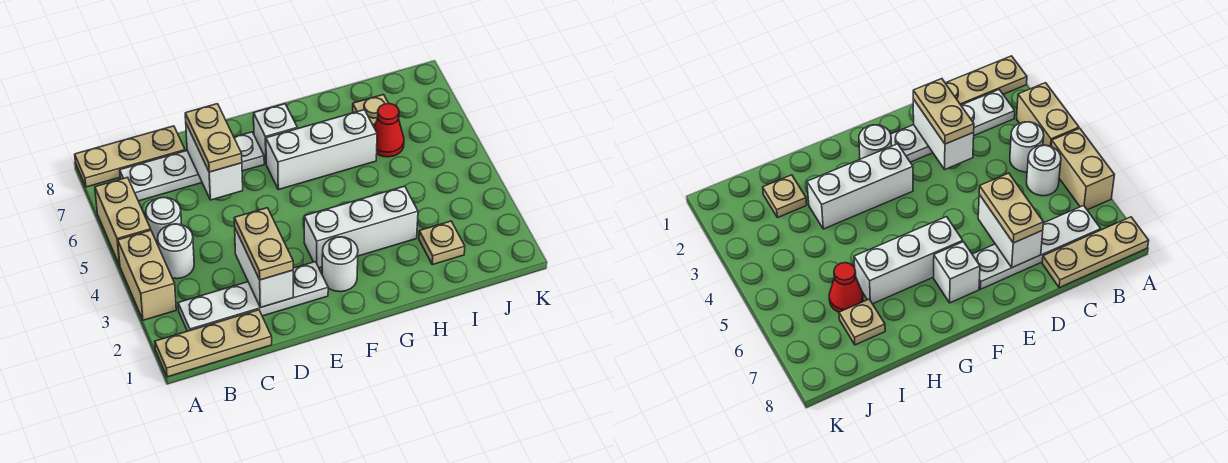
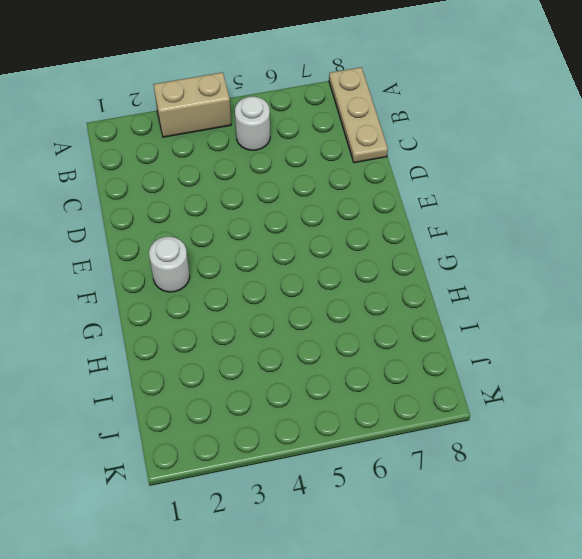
none -> tan 1x3 plate [155,310,272,377]
none -> tan 1x2 brick [95,177,151,265]
none -> white 1x4 plate [178,262,328,331]

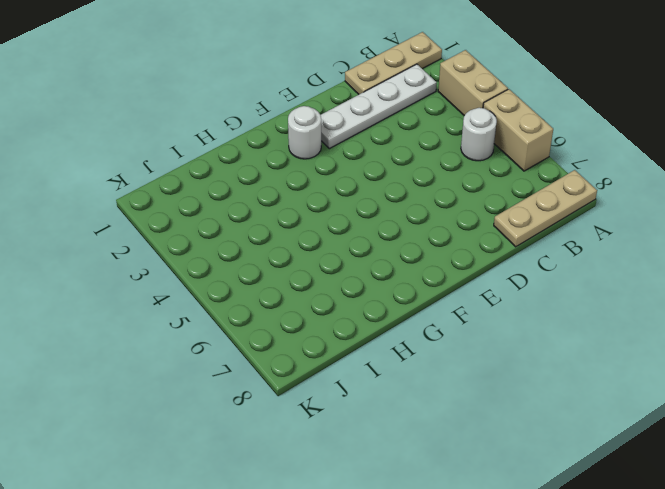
none -> white 1x1 round brick [158,224,194,279]
none -> white 1x4 plate [120,132,264,201]
none -> white 1x3 brick [304,186,418,268]

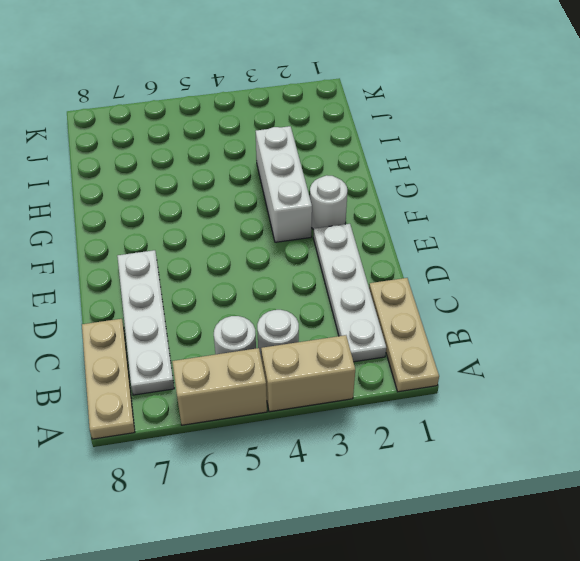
none -> white 1x3 brick [266,110,377,190]
none -> white 1x1 brick [254,104,297,164]
none -> tan 1x1 plate [419,221,465,265]

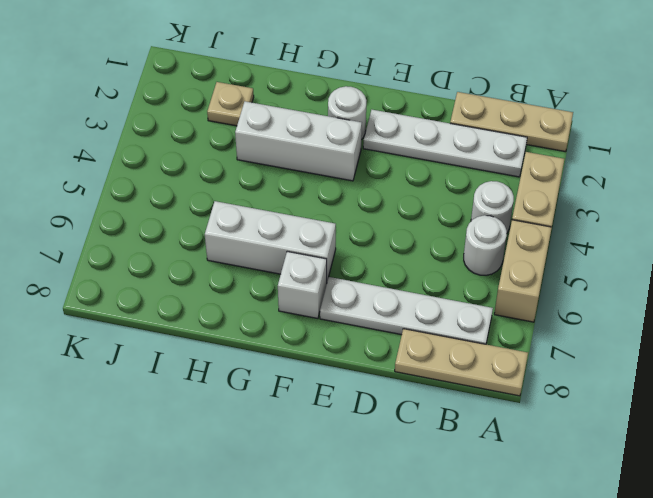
none -> red 1x1 cone [374,104,404,157]
none -> tan 1x1 plate [353,95,389,127]
none -> white 1x2 brick [235,229,294,308]

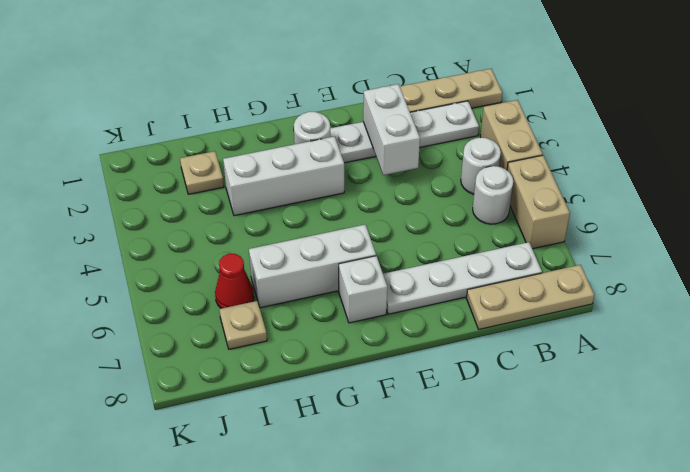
none -> white 1x2 brick [186,124,243,200]
none -> tan 1x2 plate [234,208,293,280]
none -> tan 1x2 plate [185,104,242,172]

